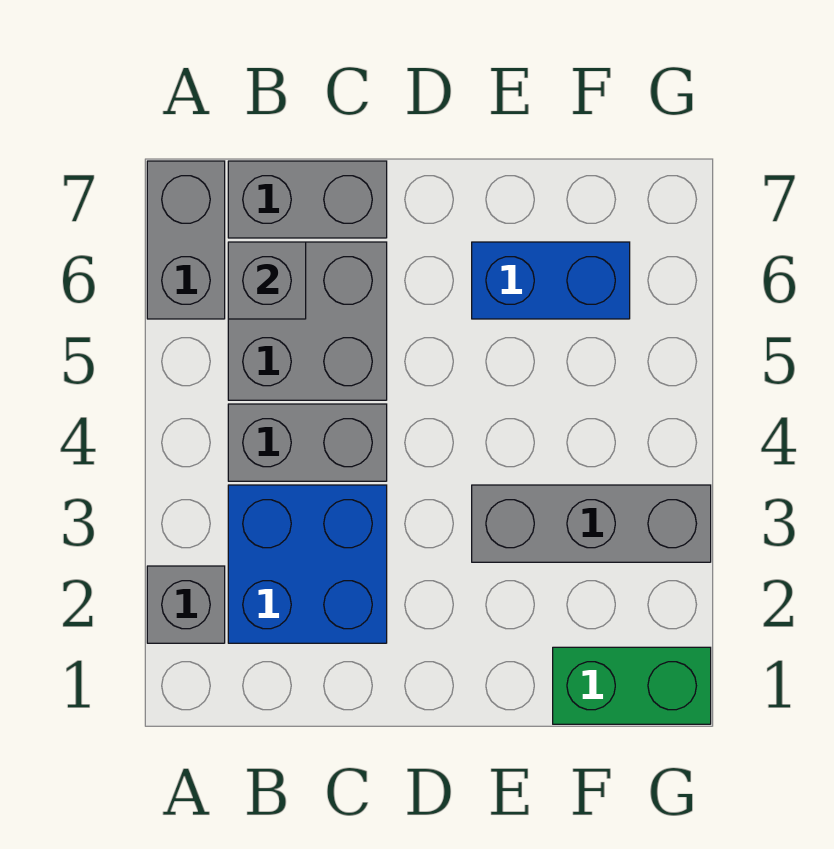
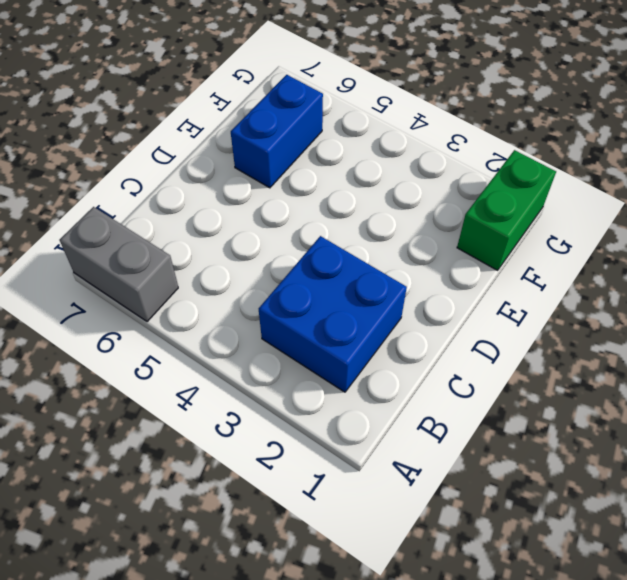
none -> grey 1x1 brick [147,566,225,643]
none -> grey 1x2 brick [228,404,387,481]

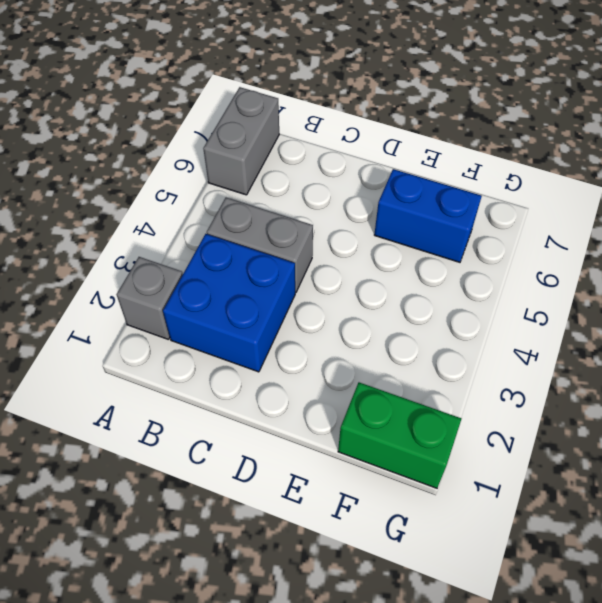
none -> grey 2x2 brick [228,242,387,400]
none -> grey 1x2 brick [228,161,387,238]

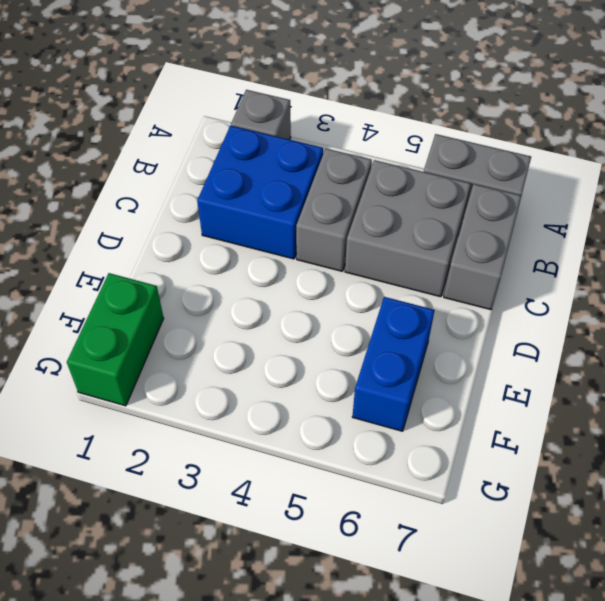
none -> grey 1x3 brick [472,485,711,562]
none -> grey 1x1 brick [228,242,306,319]

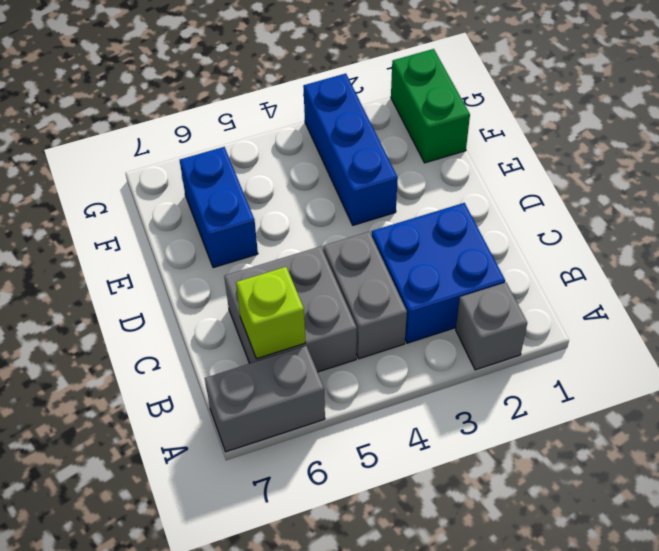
lime 1x1 brick [236,267,306,359] -> grey 1x1 brick [228,242,306,319]
blue 1x3 brick [303,74,398,225] -> grey 1x3 brick [472,485,711,562]
none -> grey 1x2 brick [228,161,387,238]

